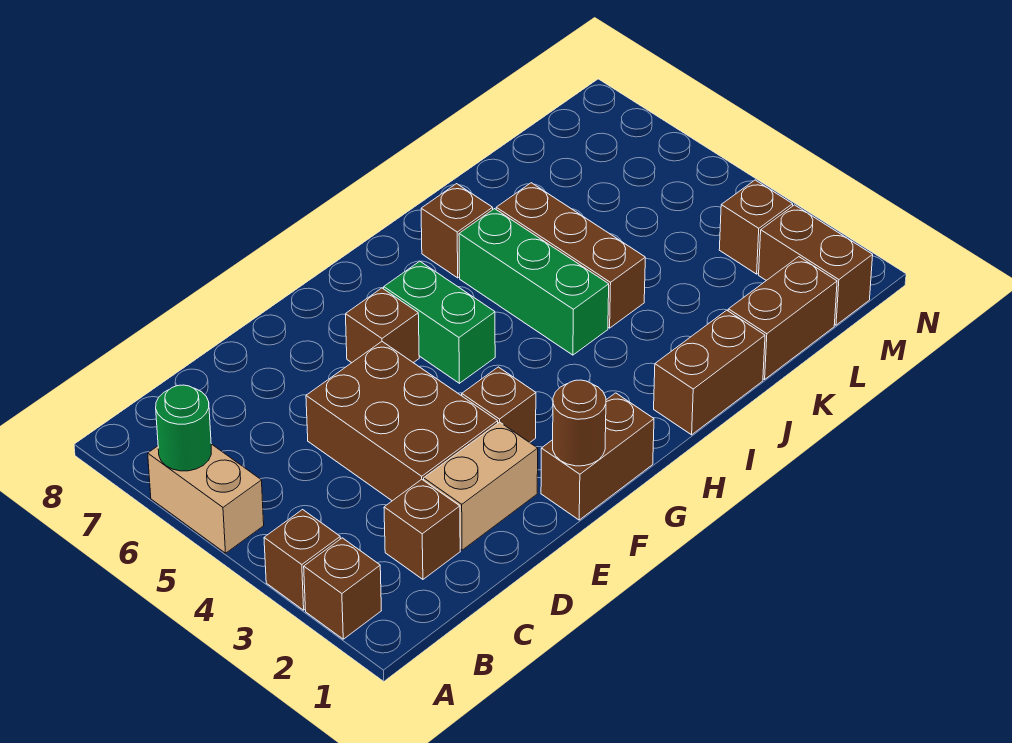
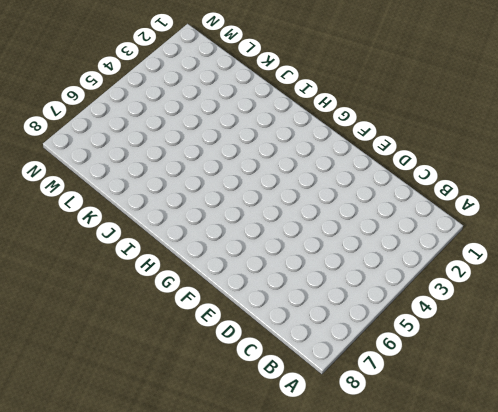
none -> brown 1x1 brick [304,538,381,639]
none -> brown 1x1 brick [264,510,340,610]
none -> tan 1x2 brick [148,444,264,553]

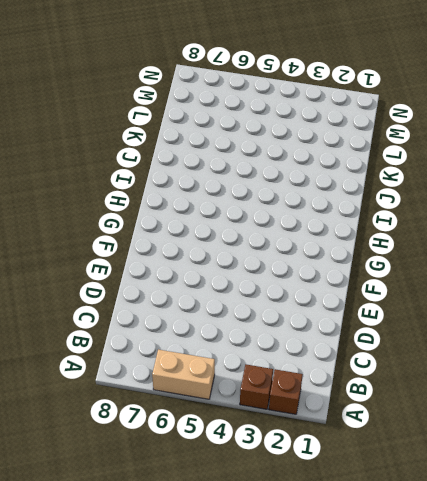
none -> brown 1x1 brick [384,479,460,579]
none -> tan 1x2 brick [424,422,538,550]
none -> brown 2x3 brick [306,342,498,501]

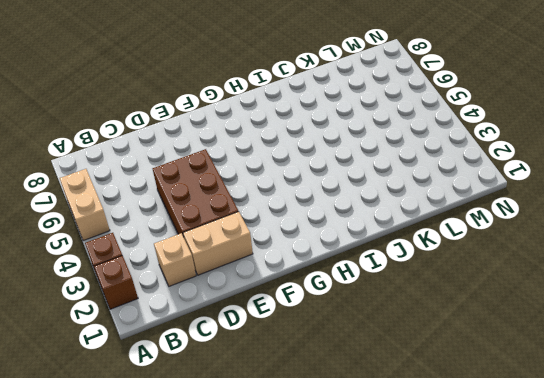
tan 1x1 brick [154,233,196,286] -> brown 1x1 brick [384,479,460,579]
none -> brown 1x2 brick [541,393,654,520]
none -> brown 1x1 brick [462,367,536,443]
none -> brown 1x1 brick [346,288,419,363]

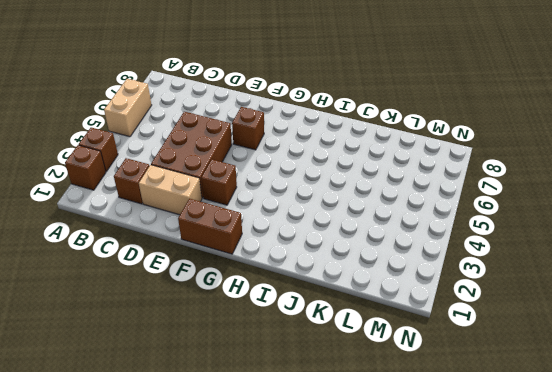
none -> green 1x2 brick [384,261,495,383]
none -> brown 1x2 brick [654,310,765,435]
none -> green 1x3 brick [459,209,609,355]

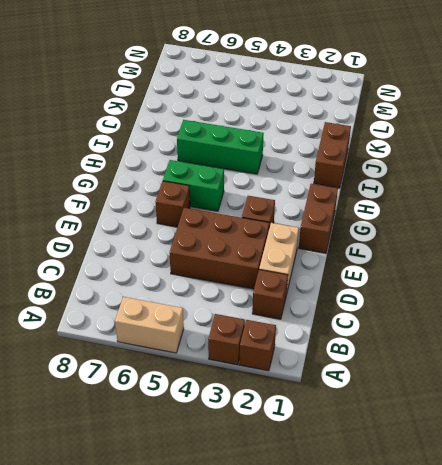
none -> brown 1x1 brick [421,184,493,278]
none -> brown 1x3 brick [496,183,645,328]
none -> brown 1x2 brick [728,257,837,379]

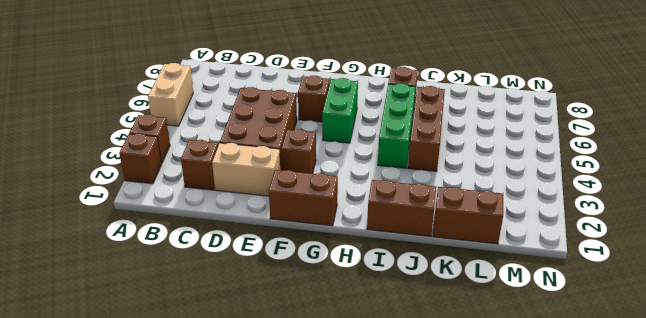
none -> brown 1x2 brick [759,205,873,325]
none -> brown 1x1 brick [719,180,793,274]
none -> green 1x1 round brick [156,385,211,471]

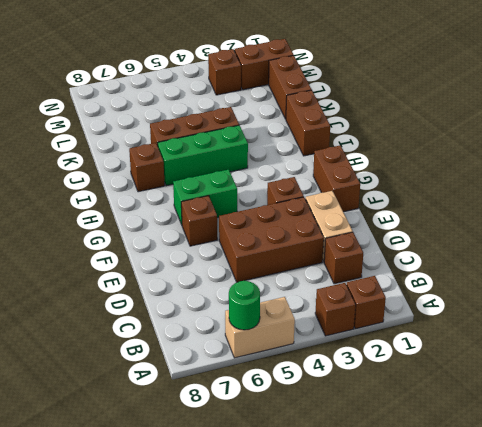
none -> brown 1x1 round brick [553,380,606,466]

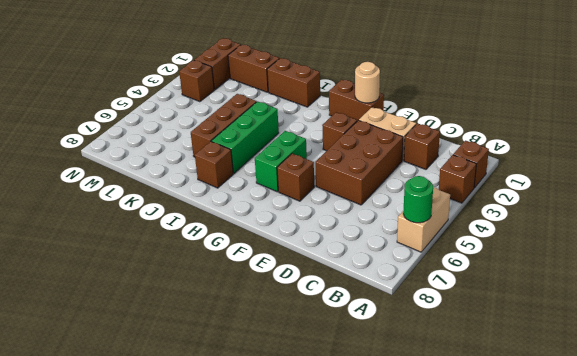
tan 1x1 round brick [355,62,380,103] -> brown 1x1 round brick [553,380,606,466]

